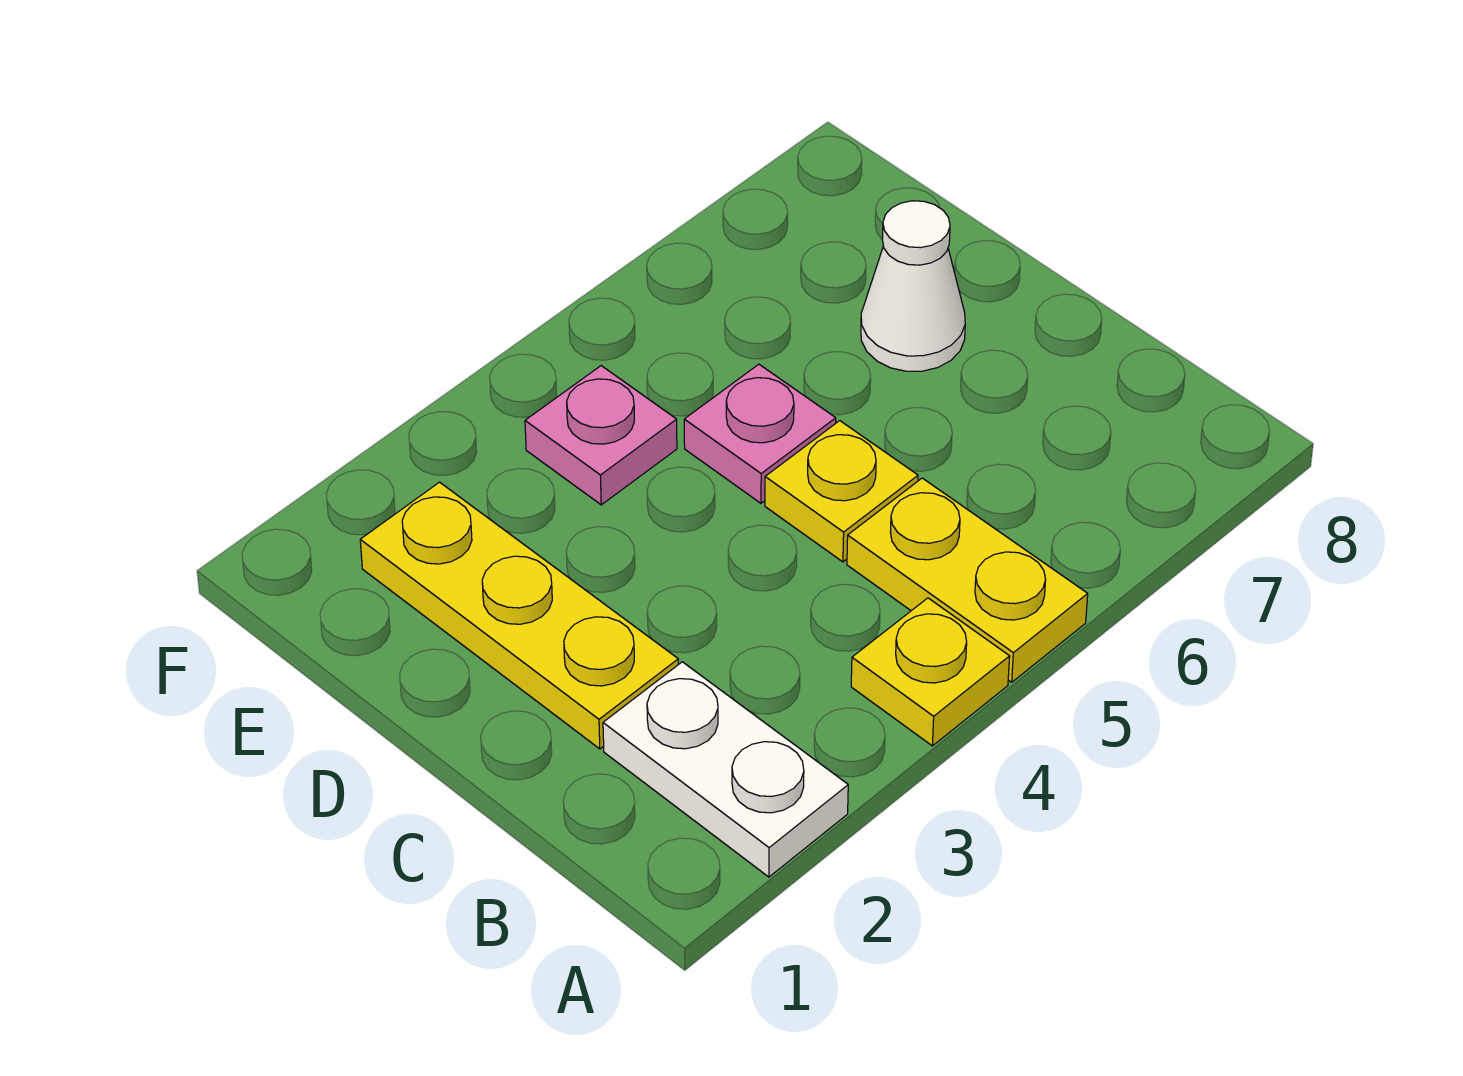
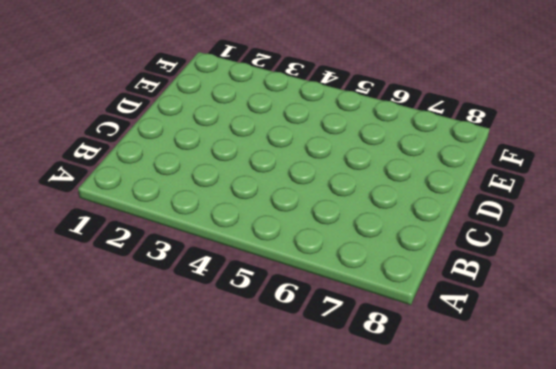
none -> white 1x2 plate [603,662,848,877]
none -> yellow 1x1 plate [851,598,1010,746]

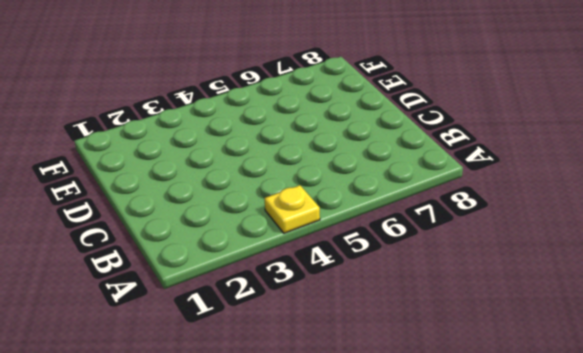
none -> white 1x2 plate [603,662,848,877]
none -> yellow 1x2 plate [847,478,1088,682]

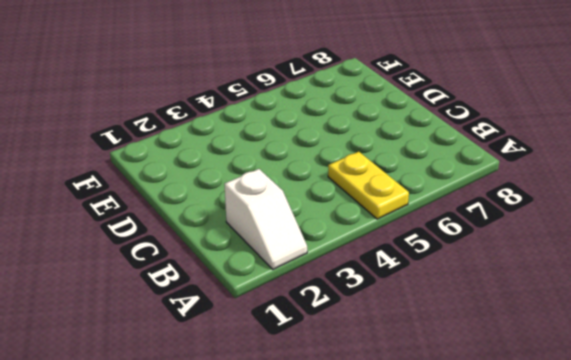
white 1x2 slope [225,169,307,269] -> white 1x2 plate [603,662,848,877]
none -> yellow 1x1 plate [851,598,1010,746]
none -> yellow 1x3 plate [360,482,678,749]

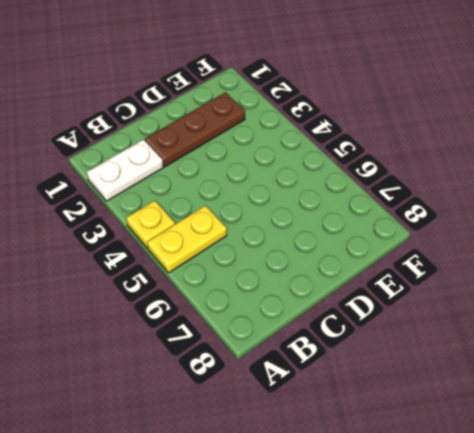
brown 1x3 plate [145,92,245,167] -> yellow 1x3 plate [360,482,678,749]
none -> yellow 1x1 plate [765,421,918,562]
none -> pink 1x1 plate [684,364,836,503]

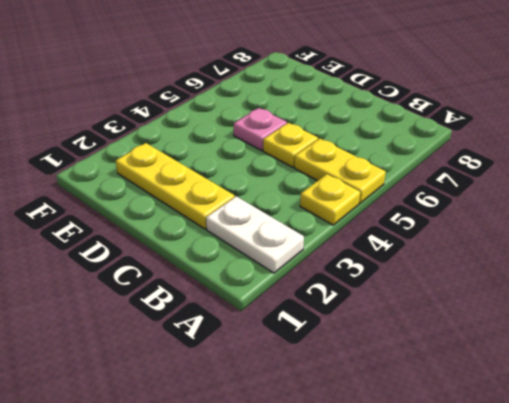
none -> white 1x1 cone [861,201,965,371]
none -> pink 1x1 plate [525,366,677,505]

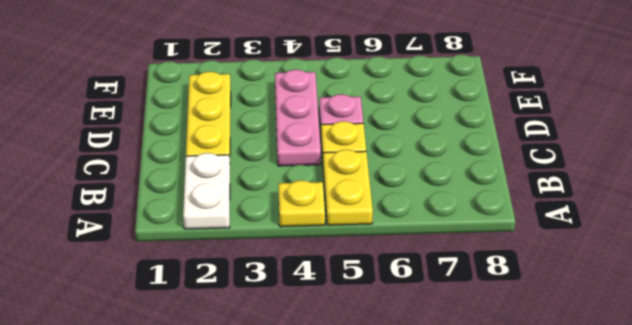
pink 1x3 plate [275,70,321,166] -> pink 1x1 plate [525,366,677,505]
none -> white 1x1 cone [861,201,965,371]

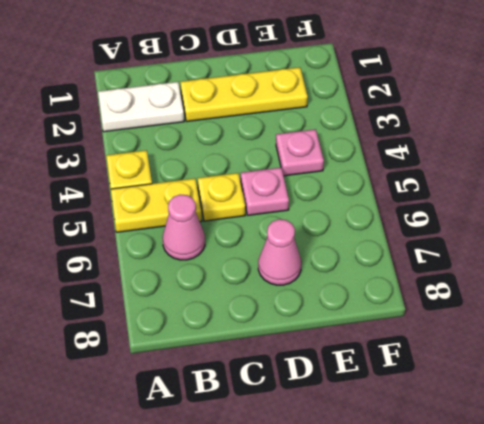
pink 1x1 cone [163,195,205,260] -> none
pink 1x1 cone [258,219,301,285] -> white 1x1 cone [861,201,965,371]

